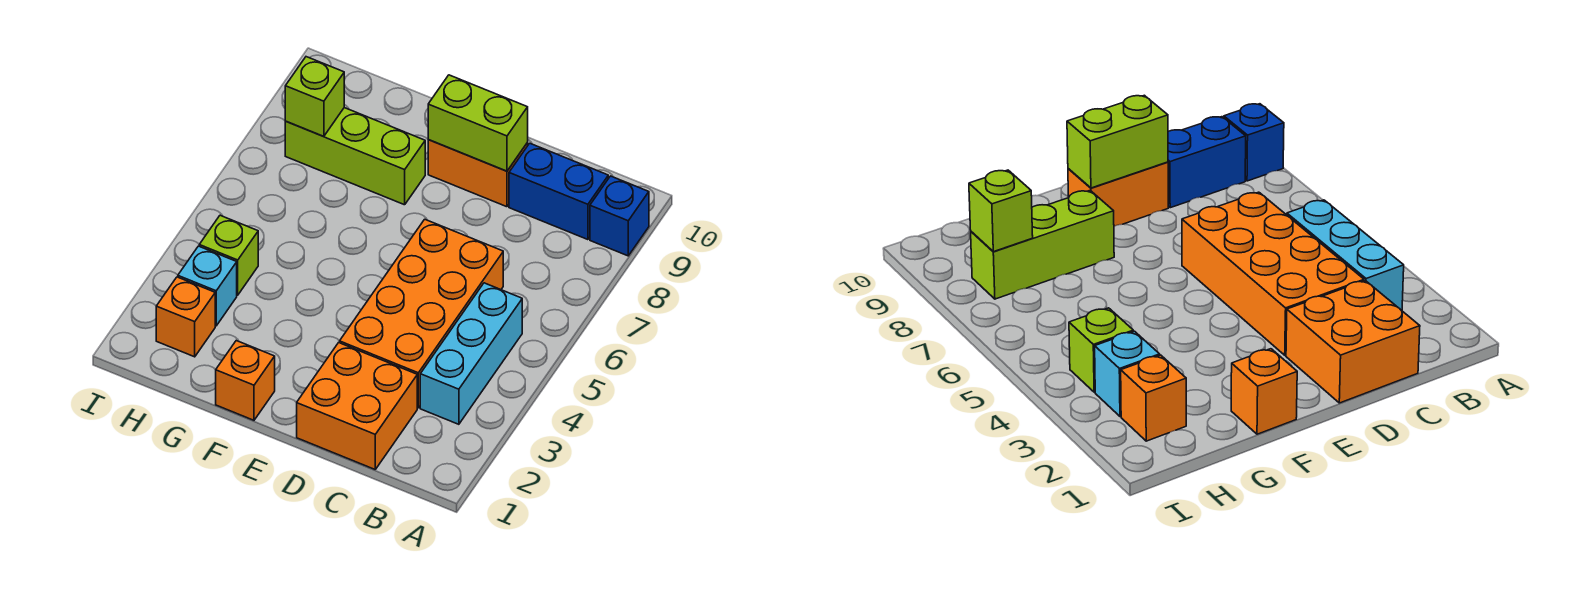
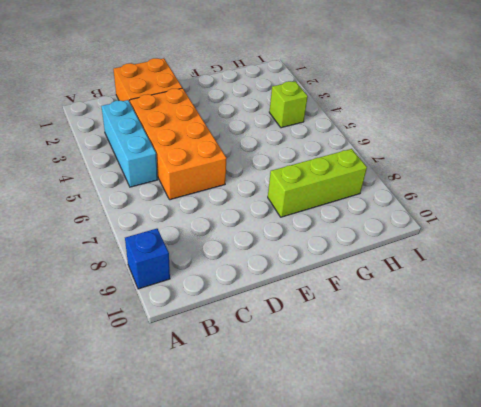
none -> blue 1x2 brick [509,143,608,240]
none -> orange 1x2 brick [428,140,528,207]
none -> orange 1x1 brick [216,341,275,420]

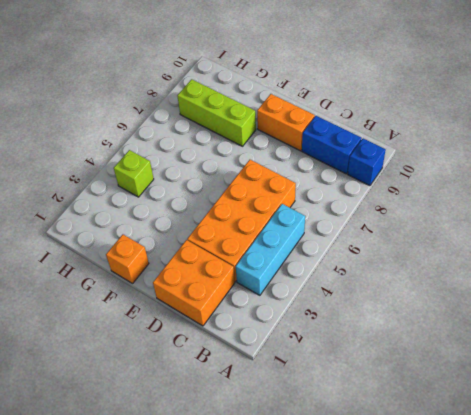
none -> orange 1x1 brick [156,277,215,357]
none -> cyan 1x1 brick [178,246,237,326]
none -> lime 1x2 brick [428,75,528,171]

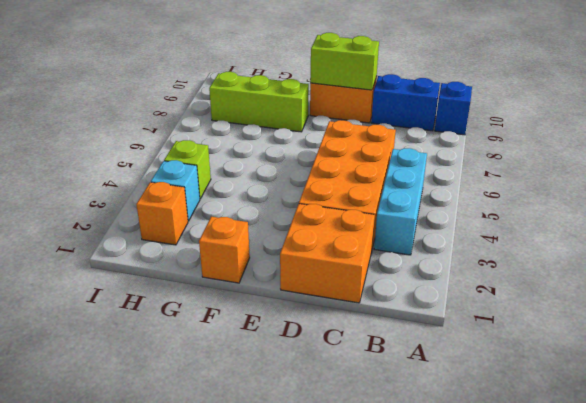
none -> lime 1x1 brick [285,57,344,137]

